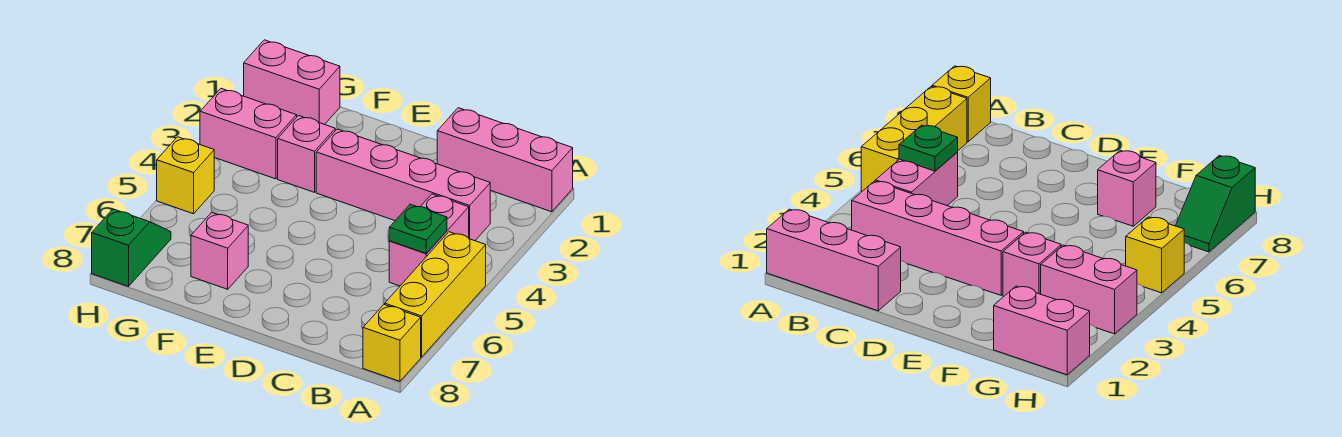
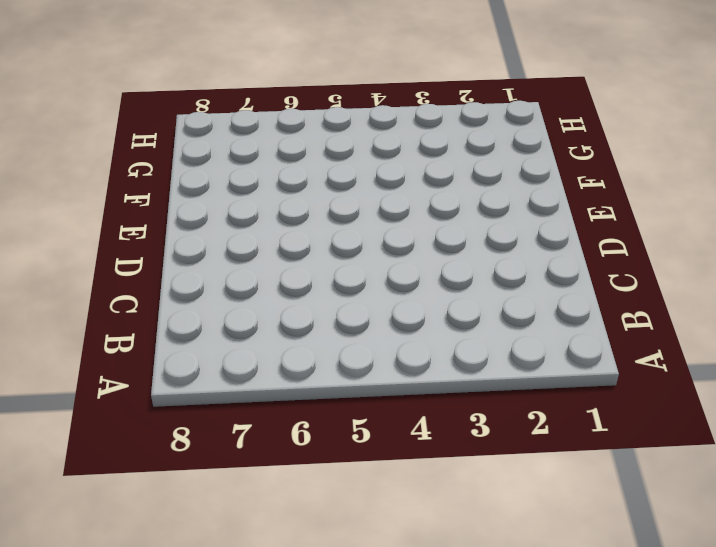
none -> pink 1x3 brick [437,108,573,212]
none -> yellow 1x3 brick [385,232,486,357]
none -> yellow 1x1 brick [363,304,421,381]

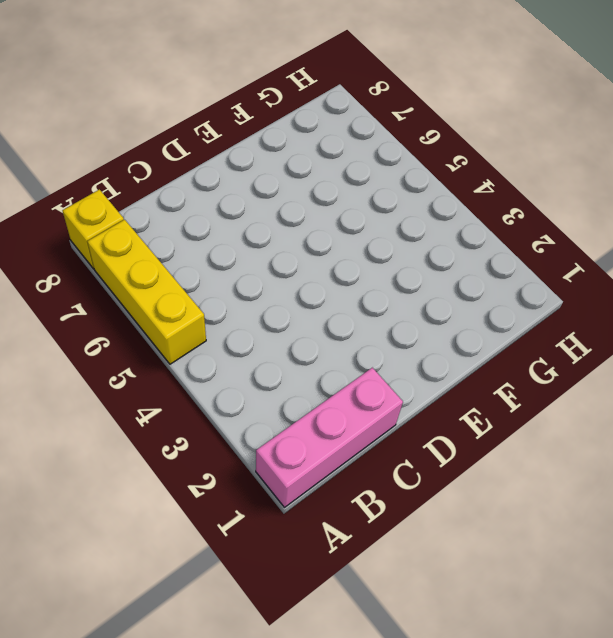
none -> pink 1x4 brick [316,129,490,241]
none -> pink 1x2 brick [389,194,469,286]
none -> pink 1x1 brick [278,116,335,192]

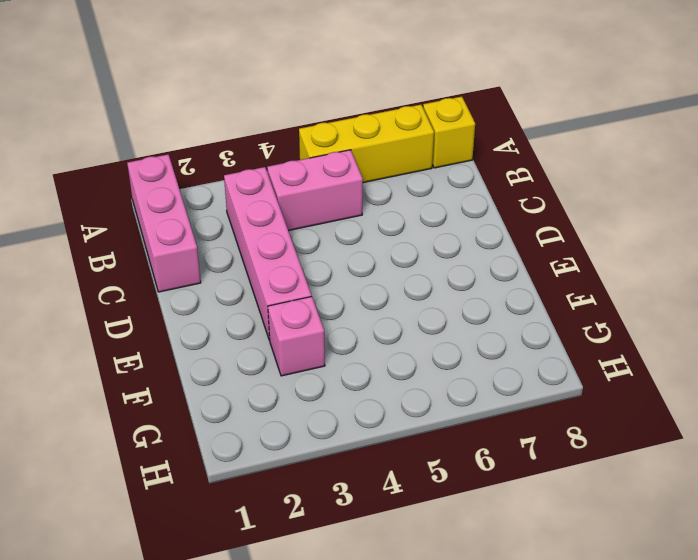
none -> pink 1x1 brick [191,212,248,289]
none -> pink 1x2 brick [244,40,340,125]
none -> pink 1x2 brick [200,89,297,179]

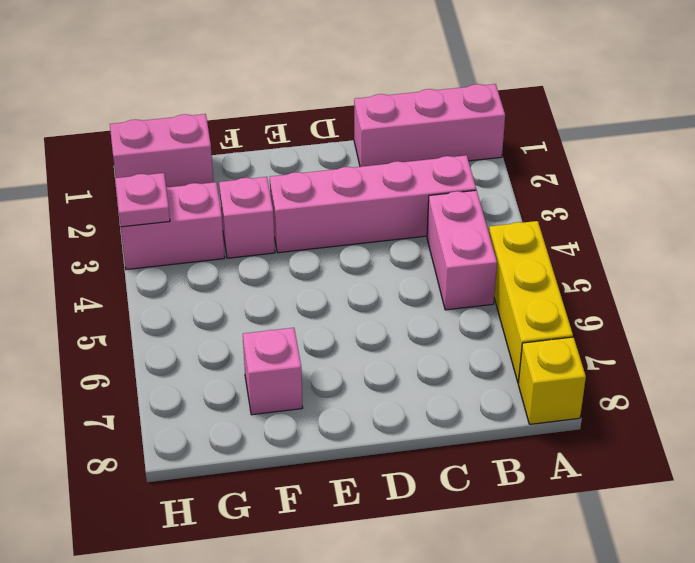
pink 1x1 plate [115,173,170,227] -> none
none -> yellow 1x1 brick [157,137,214,214]
none -> green 1x2 slope [92,209,171,286]
none -> green 1x1 plate [389,204,447,253]

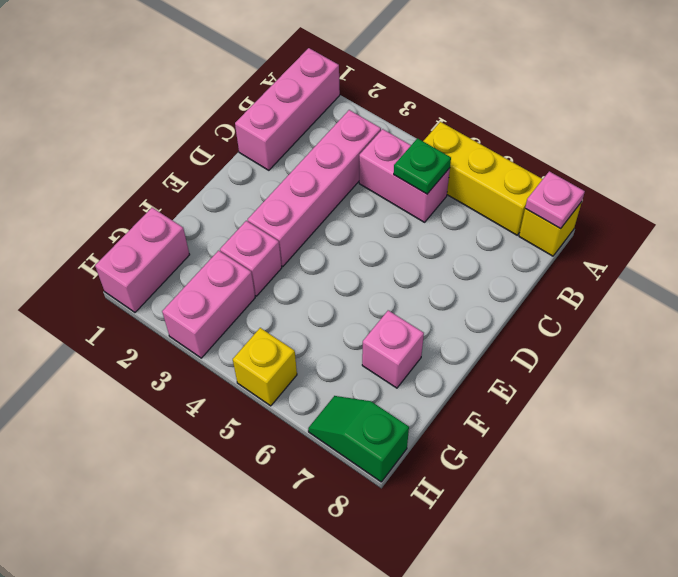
pink 1x1 plate [525,171,585,229] -> none

